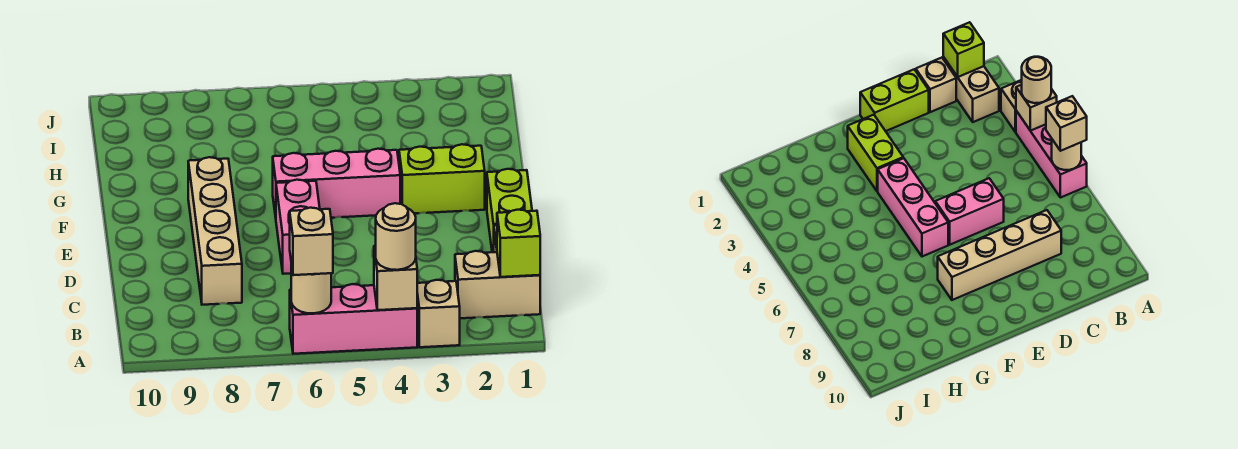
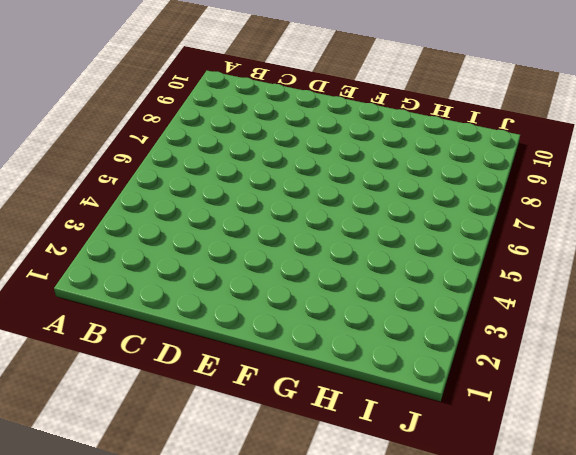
none -> tan 1x1 brick [417,280,460,347]
none -> pink 1x3 brick [290,284,417,354]
none -> tan 1x2 brick [455,251,540,318]

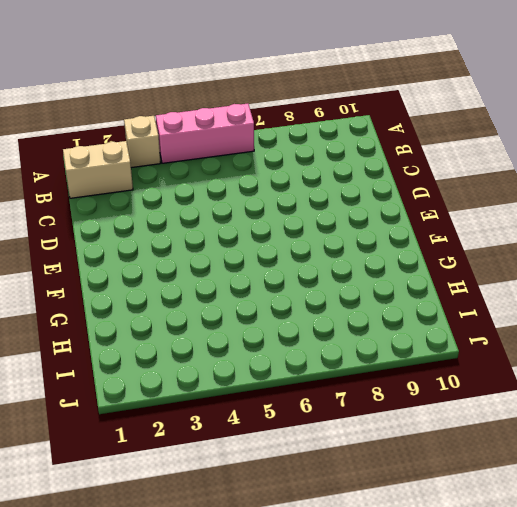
none -> tan 1x1 brick [916,58,956,112]
none -> tan 1x4 brick [188,157,242,305]
none -> lime 1x2 brick [487,169,532,252]

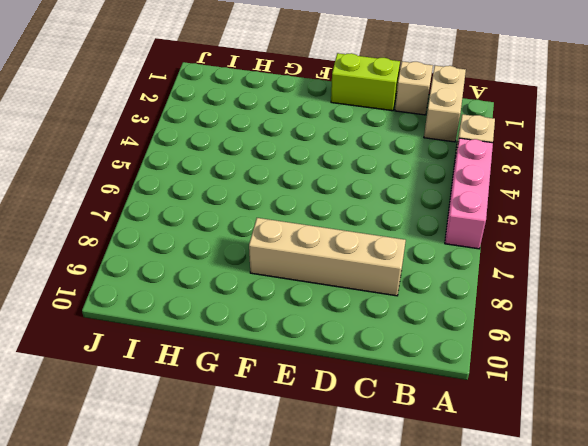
none -> pink 1x2 brick [276,180,320,274]
none -> lime 1x2 brick [399,144,485,213]
none -> pink 1x3 brick [273,149,400,218]

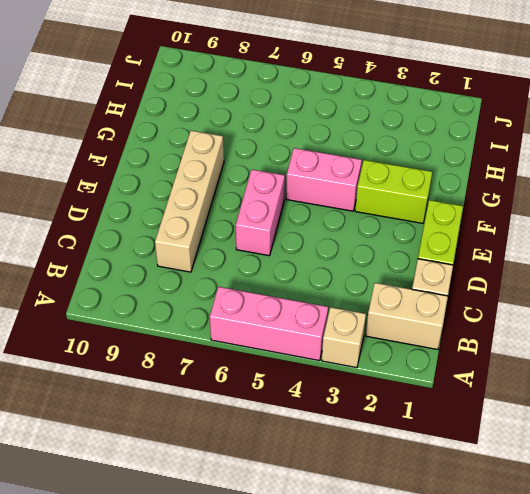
pink 1x2 brick [286,148,362,211] -> pink 1x3 brick [273,149,400,218]
none -> tan 1x1 brick [374,246,417,310]
none -> tan 1x1 round brick [291,264,331,313]
none -> lime 1x1 brick [497,210,540,277]

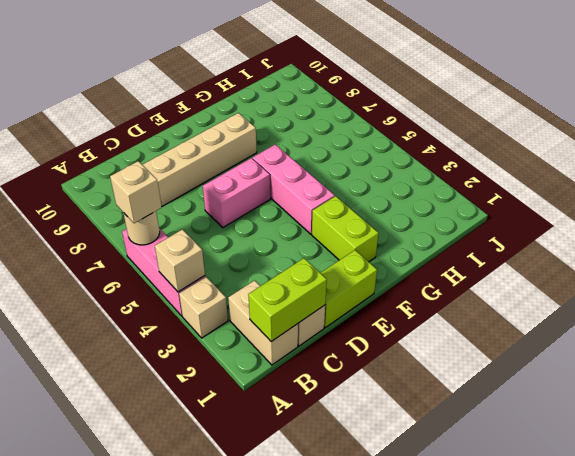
lime 1x2 brick [248,258,327,342] -> lime 1x1 brick [497,210,540,277]
none -> tan 1x1 round brick [376,203,416,270]

